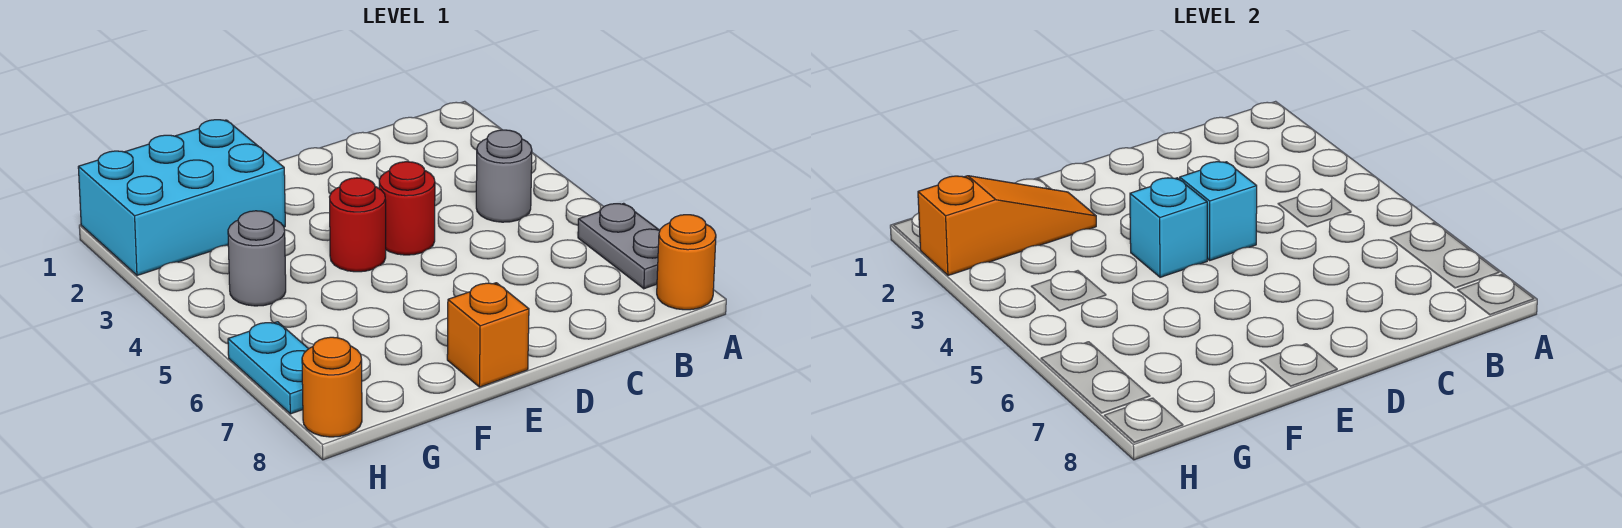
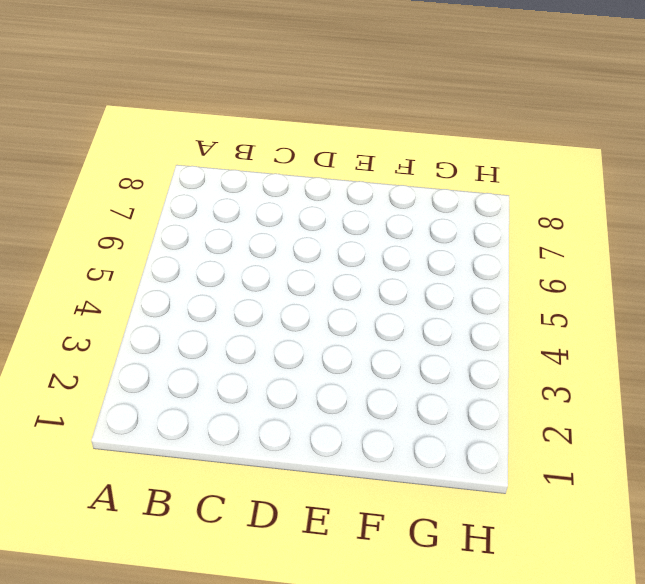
none -> grey 1x2 plate [578,203,660,289]
none -> orange 1x1 round brick [657,215,716,310]
none -> grey 1x1 round brick [476,130,532,222]

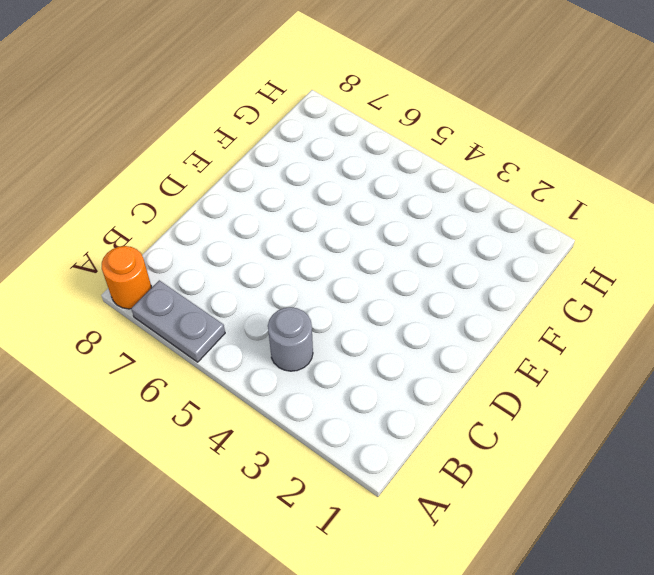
none -> red 1x1 round brick [379,162,435,255]
none -> red 1x1 round brick [330,178,386,272]
none -> orange 1x1 brick [447,283,529,387]

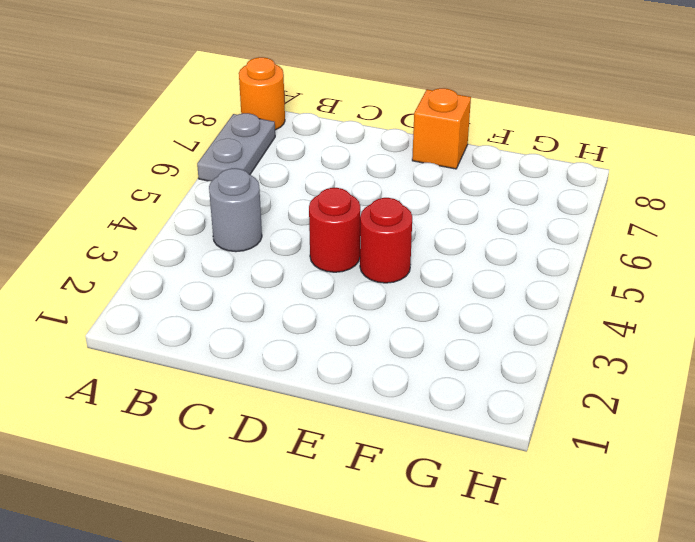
none -> cyan 2x3 brick [78,120,285,275]
none -> grey 1x1 round brick [228,211,286,306]
none -> cyan 1x2 plate [228,322,308,414]

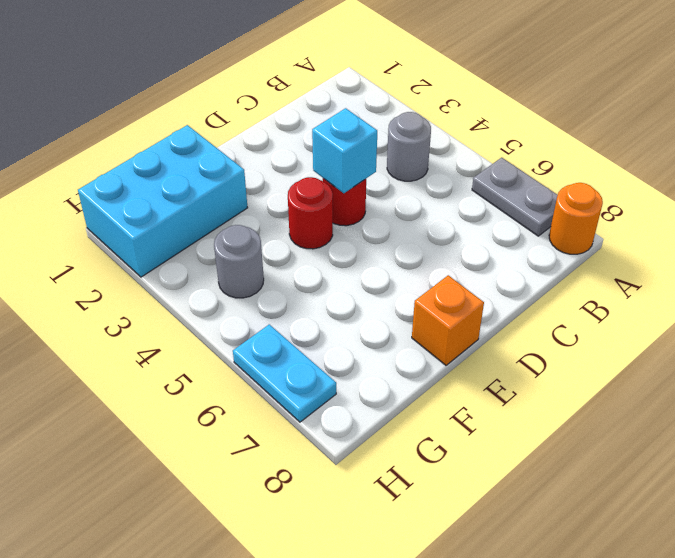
none -> orange 1x1 round brick [302,337,362,437]
none -> cyan 1x1 brick [1130,178,1207,277]
none -> orange 1x3 slope [918,176,1096,275]

